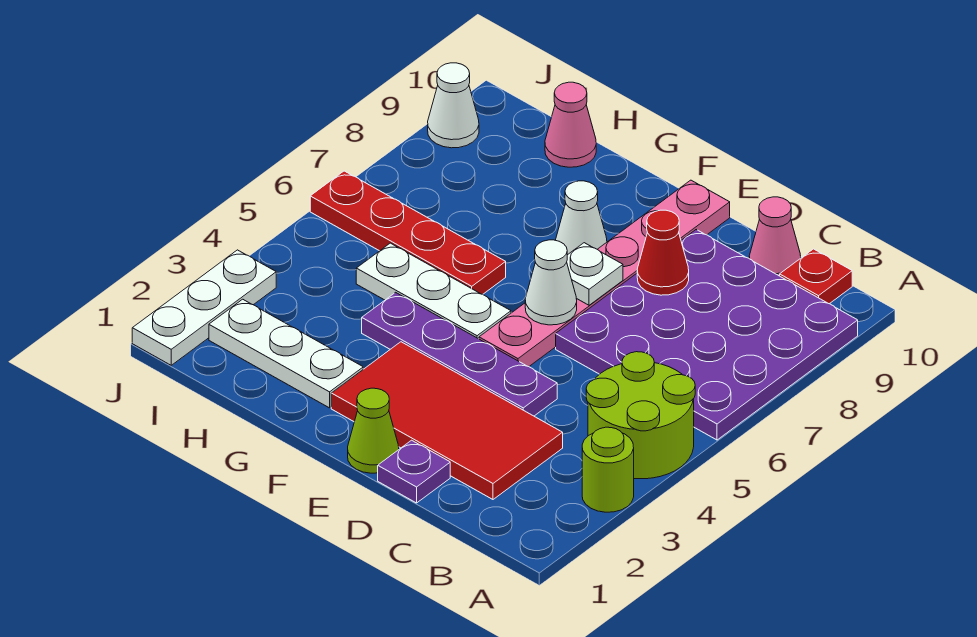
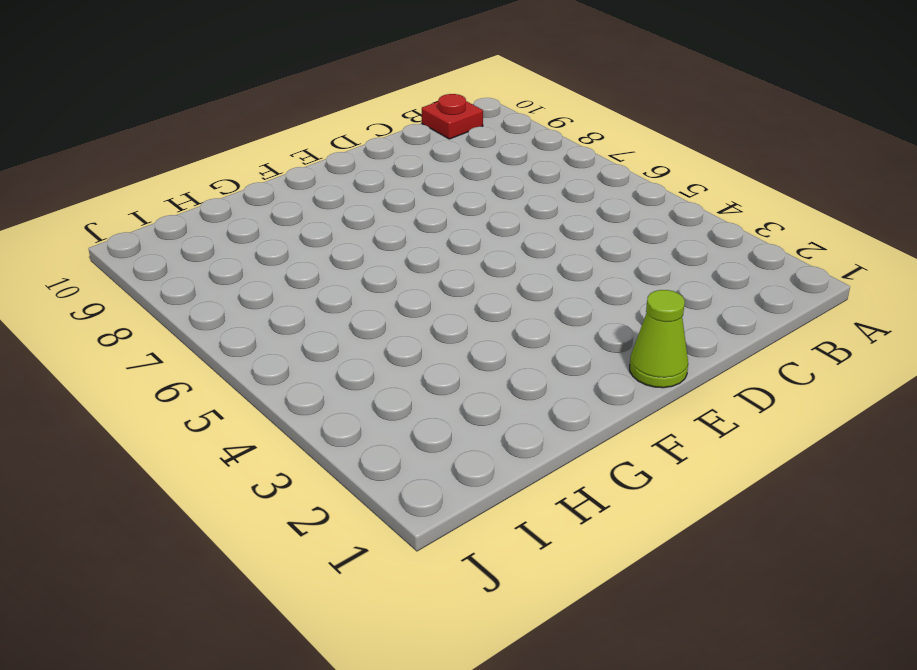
none -> lime 1x1 round brick [582,427,634,512]
none -> lime 2x2 round brick [586,352,695,479]
none -> purple 4x4 plate [556,230,858,440]

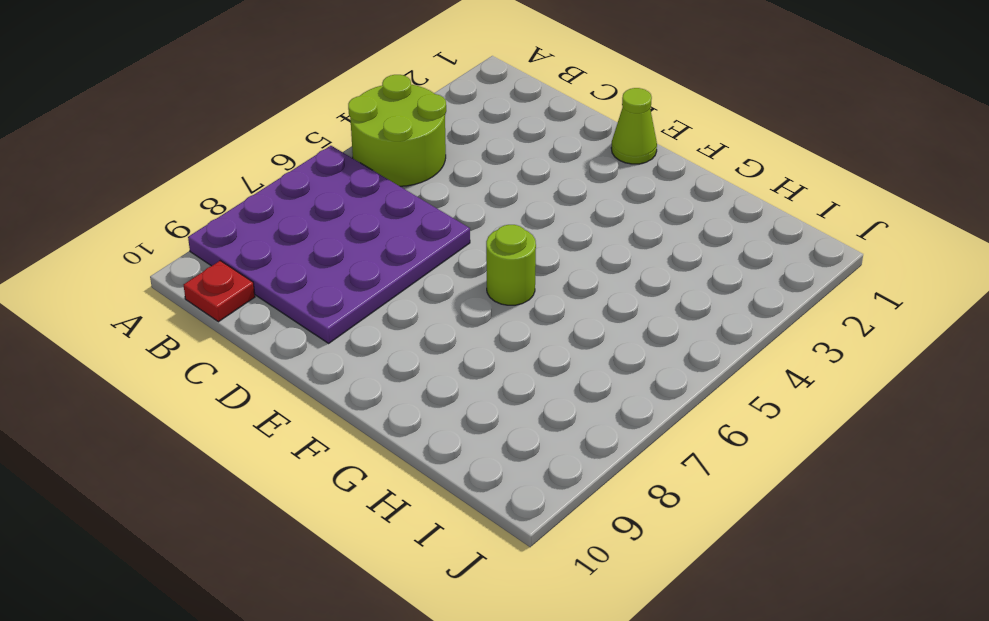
lime 1x1 round brick [486,225,536,305] -> lime 1x1 round brick moved to [582,427,634,512]
none -> red 2x4 tile [331,342,563,499]
none -> pink 1x1 cone [749,197,801,276]
none -> purple 1x1 plate [378,440,450,503]

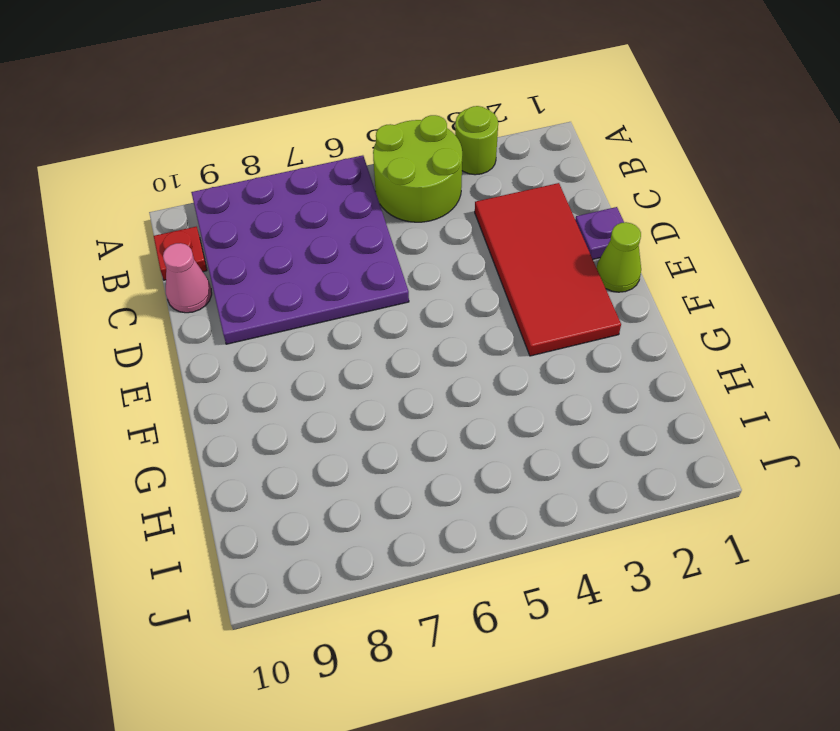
none -> purple 1x4 plate [362,292,557,416]
none -> pink 1x6 plate [479,180,730,367]
none -> white 1x3 plate [356,243,511,339]

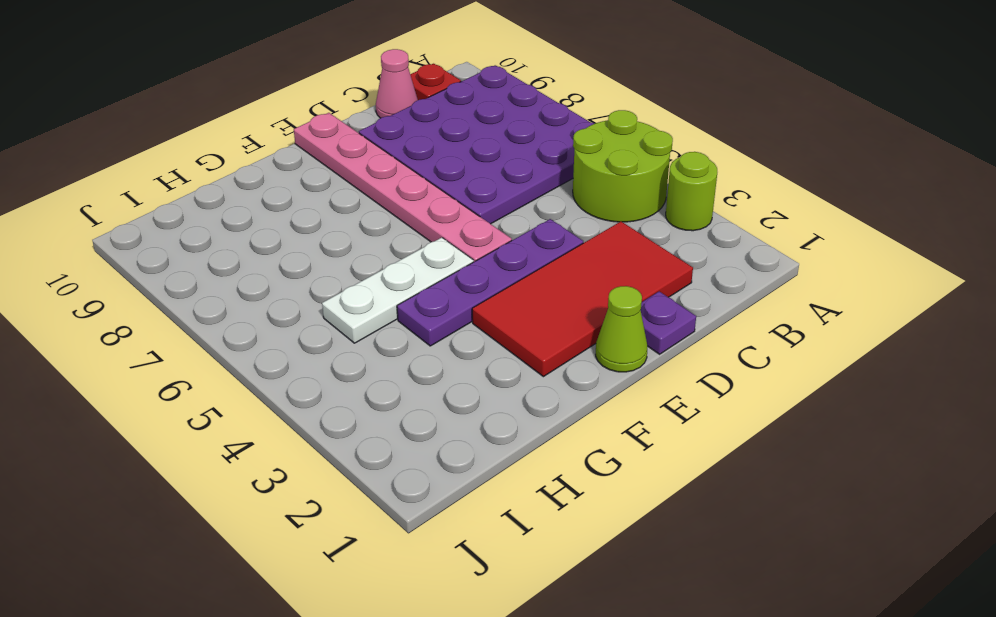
none -> white 1x1 cone [556,181,607,255]
none -> white 1x3 plate [209,299,363,408]
none -> red 1x4 plate [310,171,506,294]

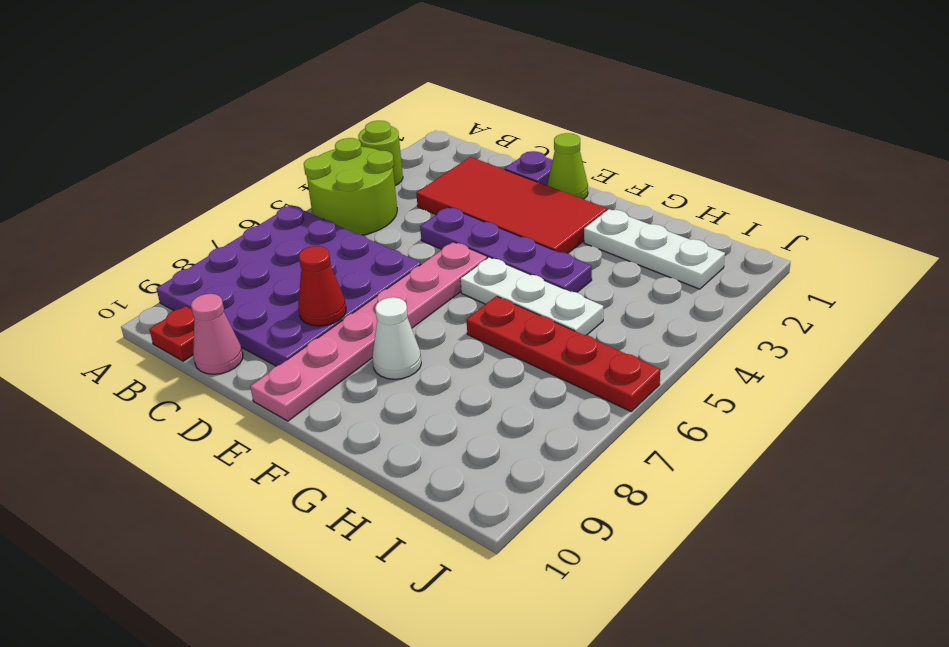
none -> pink 1x1 cone [545,82,596,167]
none -> white 1x3 plate [132,250,276,365]
none -> white 1x1 cone [428,63,479,148]

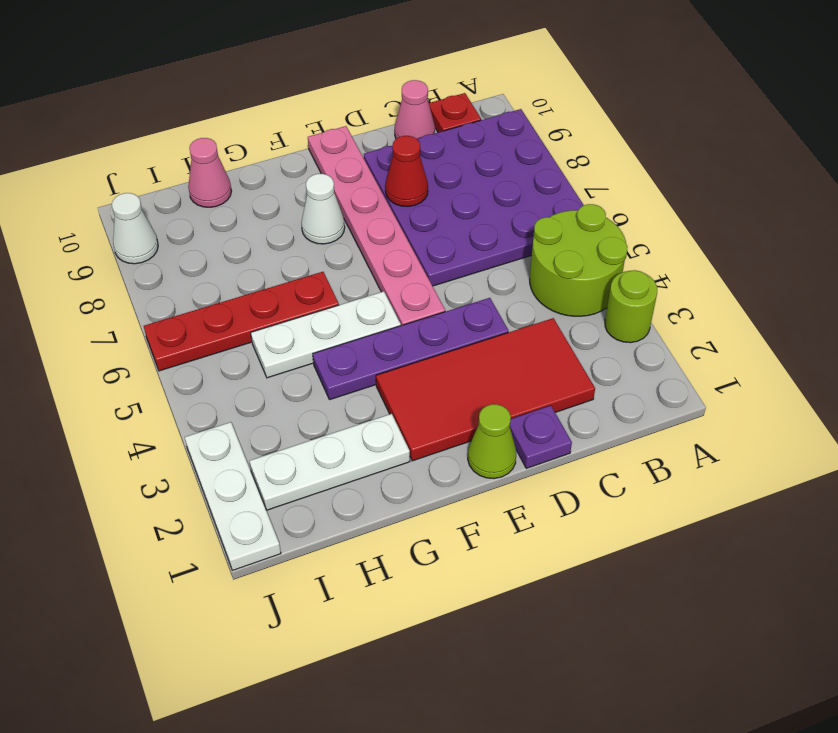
none -> white 1x1 cone [525,240,577,325]
none -> white 1x1 plate [567,243,623,305]

